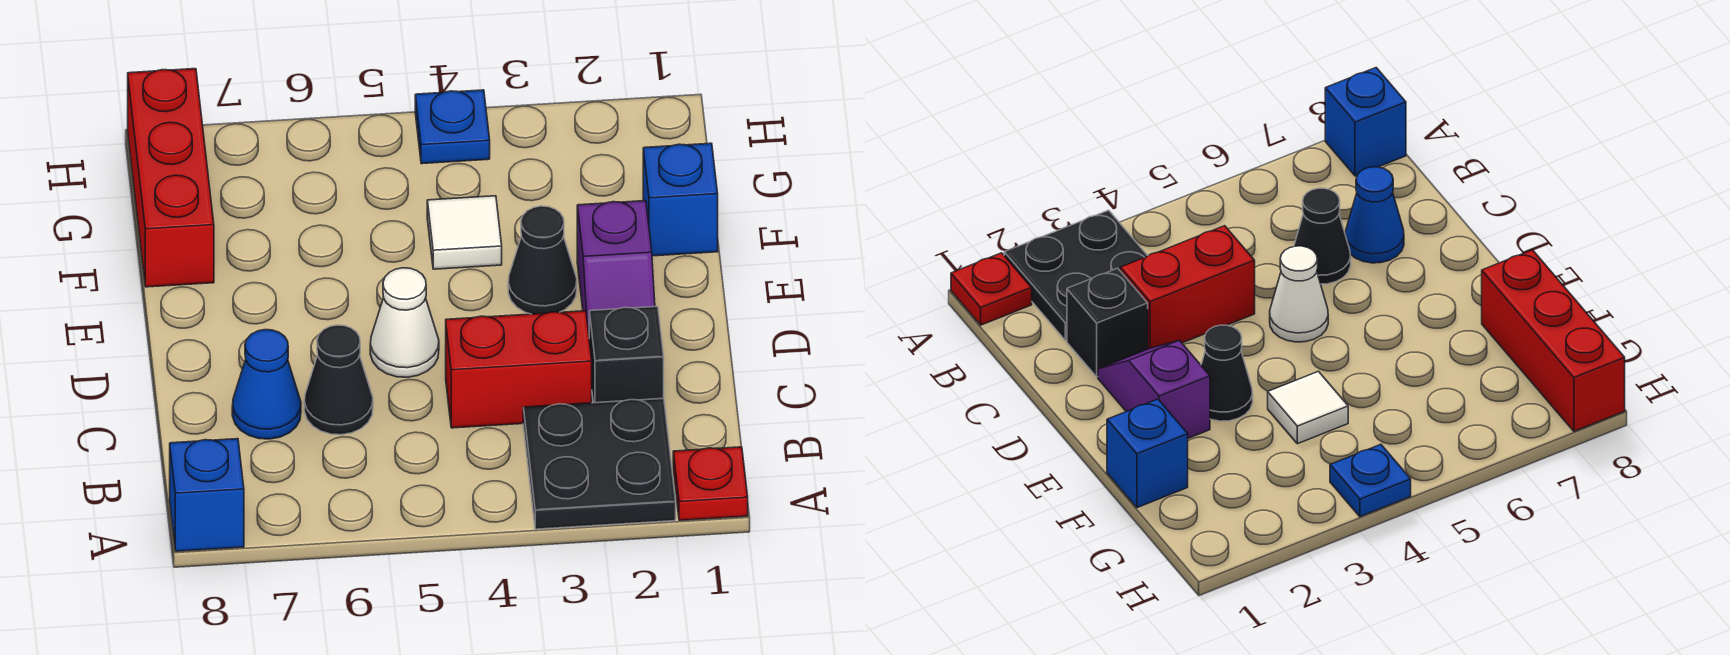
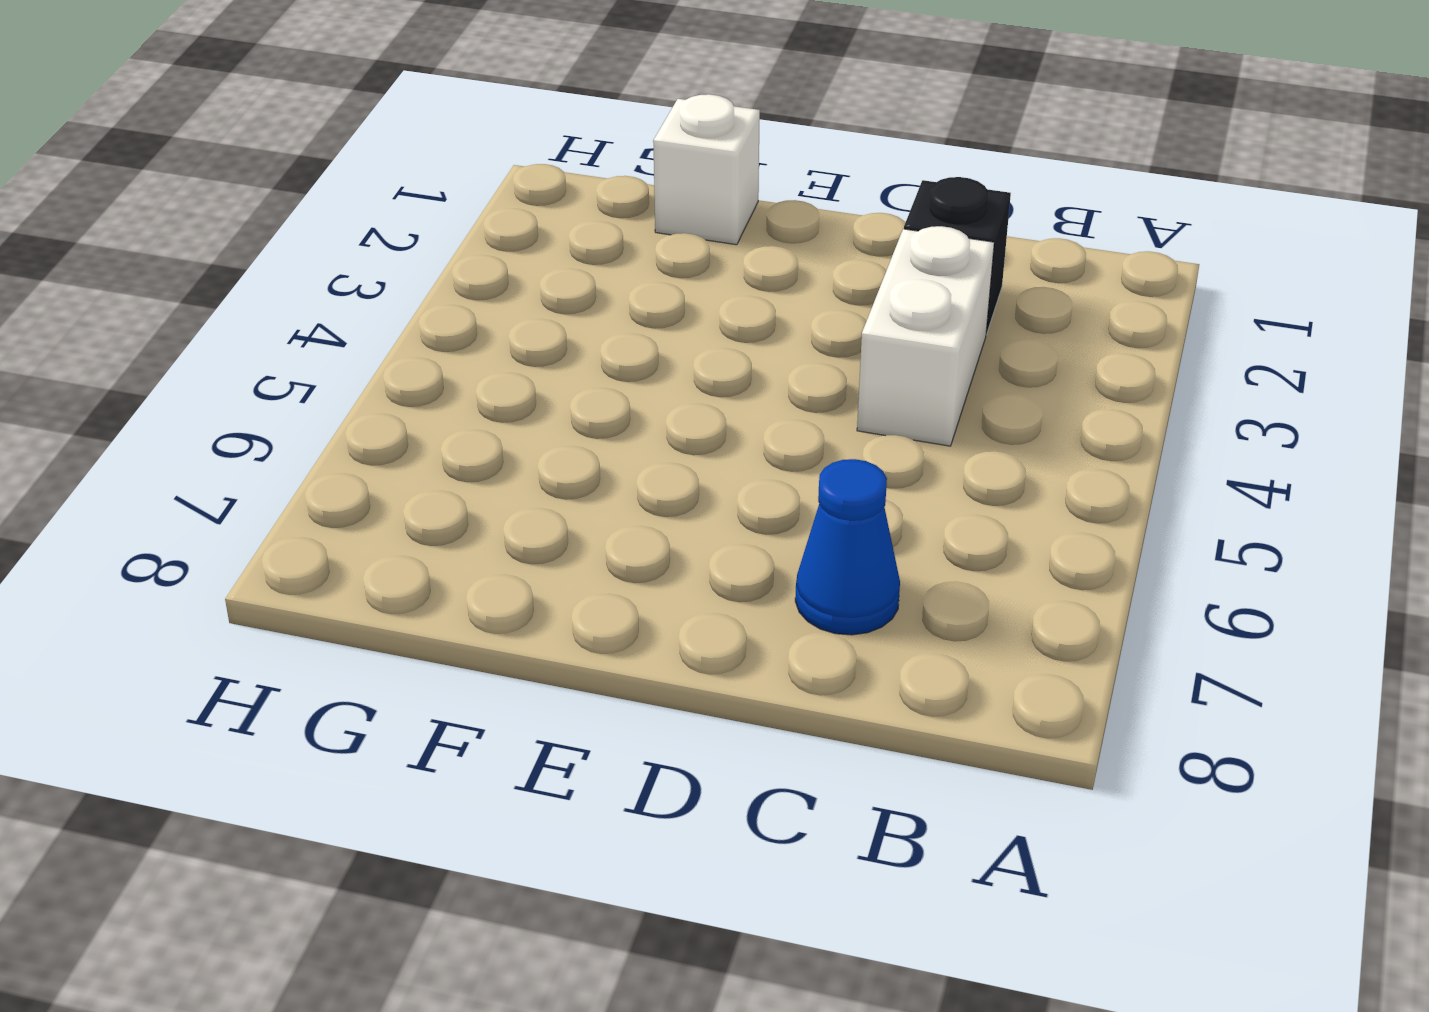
white 1x2 brick [857,226,994,446] -> red 1x2 brick [446,311,592,428]
white 1x1 brick [653,94,760,245] -> blue 1x1 brick [643,143,718,256]
none -> red 1x1 plate [673,447,748,520]
none -> black 2x2 plate [523,398,676,529]
none -> blue 1x1 brick [170,439,244,551]

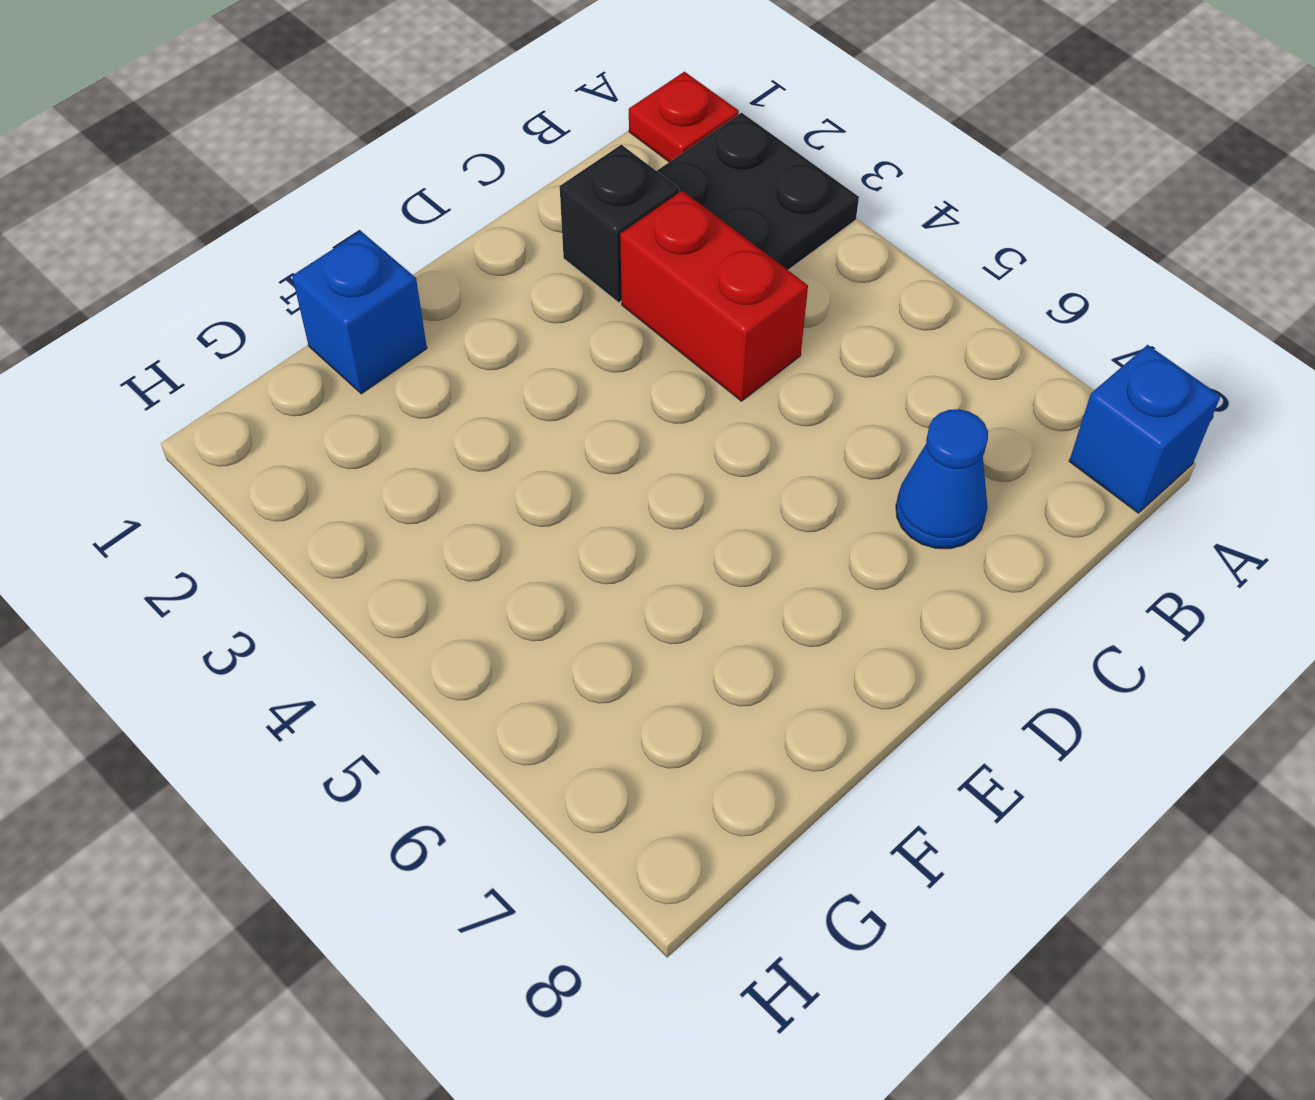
none -> black 1x1 cone [304,325,373,435]
none -> purple 1x2 slope [577,201,655,333]
none -> white 1x1 cone [370,268,439,377]

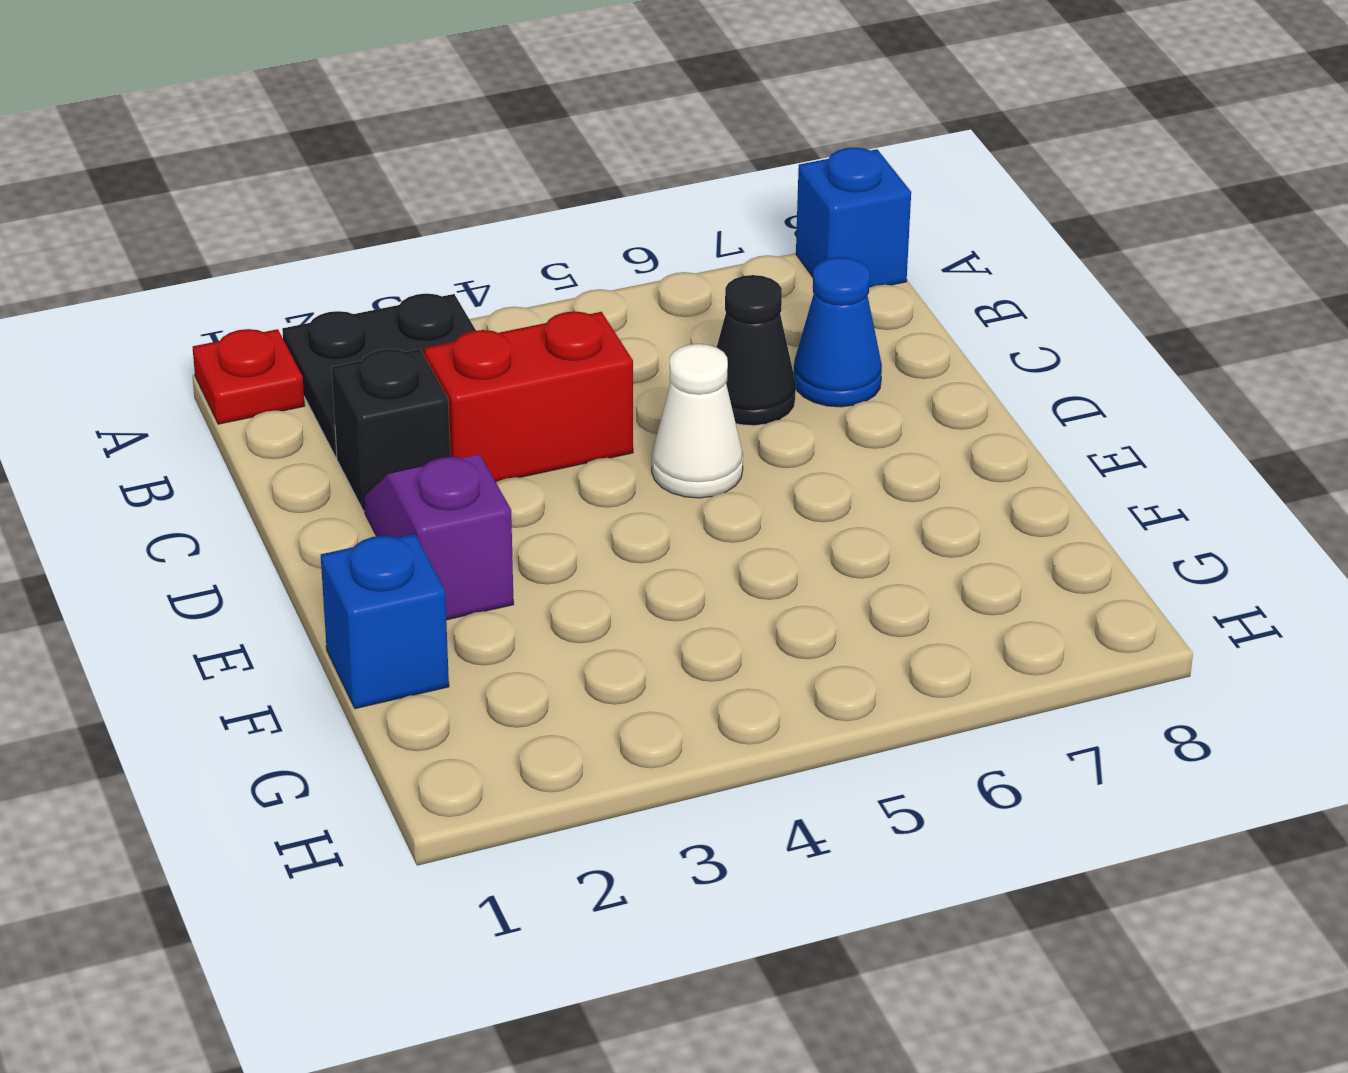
none -> black 1x1 cone [508,206,577,314]
none -> white 1x1 tile [427,196,502,269]
none -> red 1x3 brick [128,69,214,287]

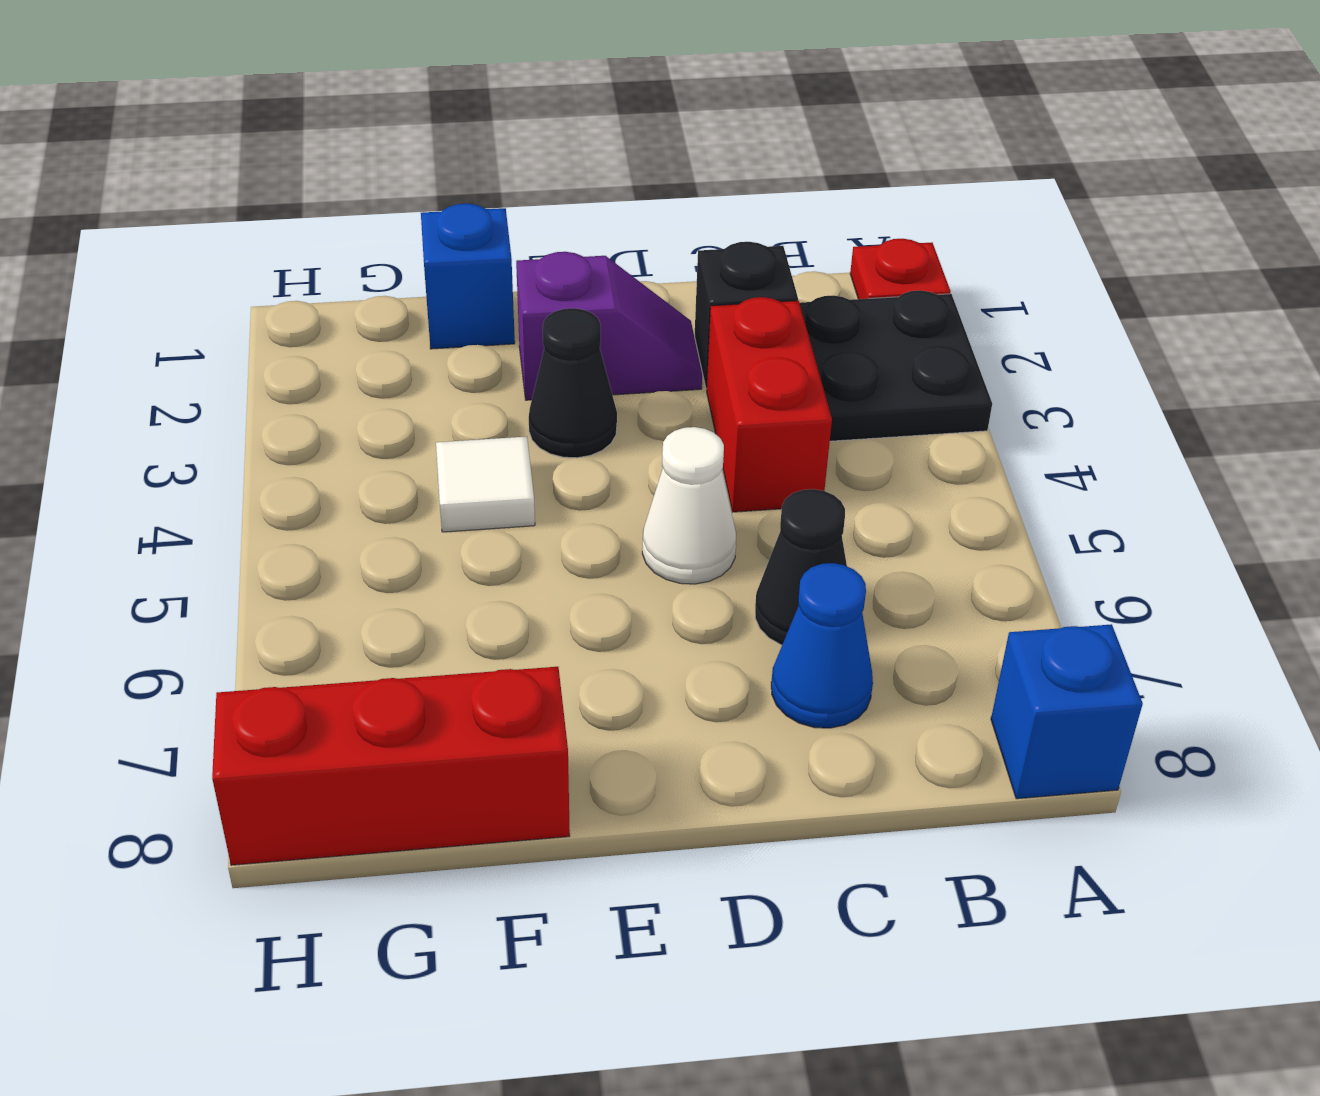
none -> blue 1x1 plate [415,90,490,164]

